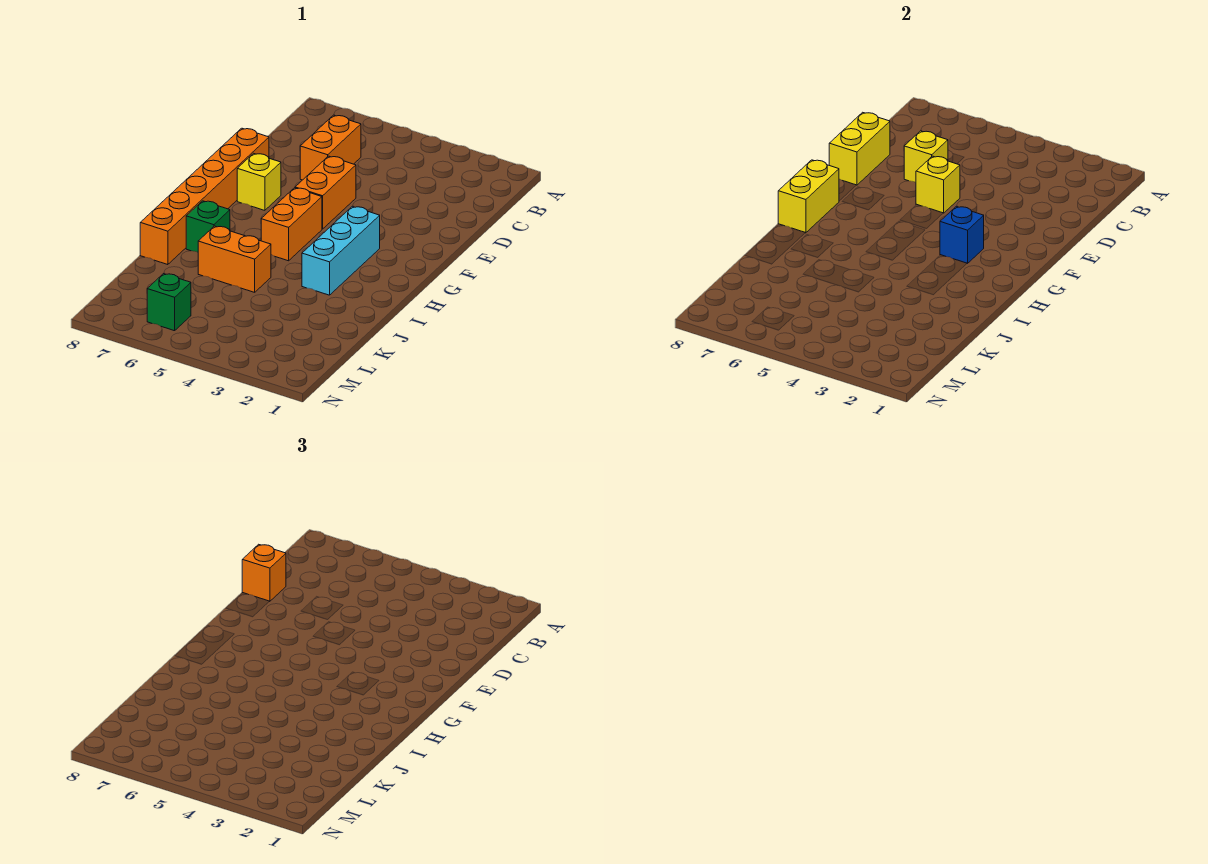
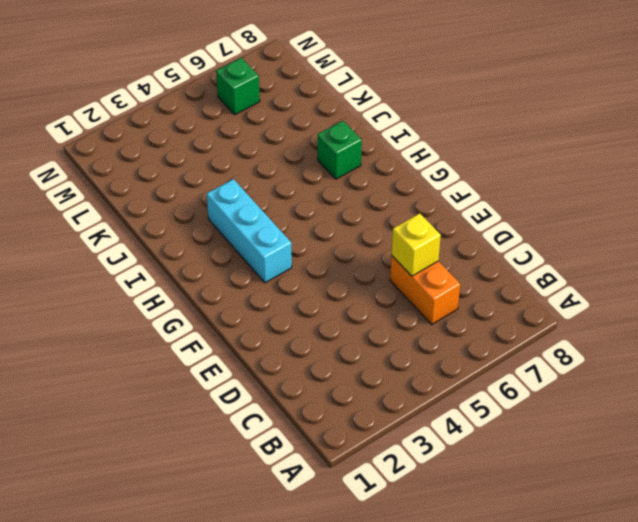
none -> orange 1x2 brick [295,156,356,229]
none -> orange 1x6 brick [140,128,269,265]
none -> yellow 1x1 brick [237,153,281,210]

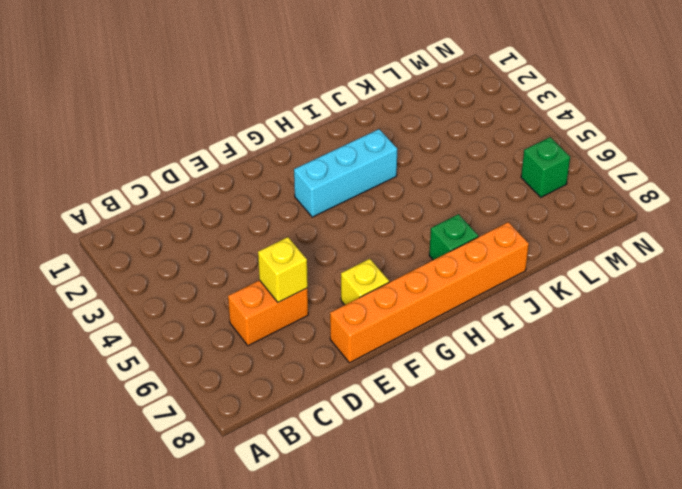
none -> orange 1x2 brick [295,156,356,229]
none -> orange 1x2 brick [261,188,322,261]
none -> orange 1x2 brick [198,226,271,292]

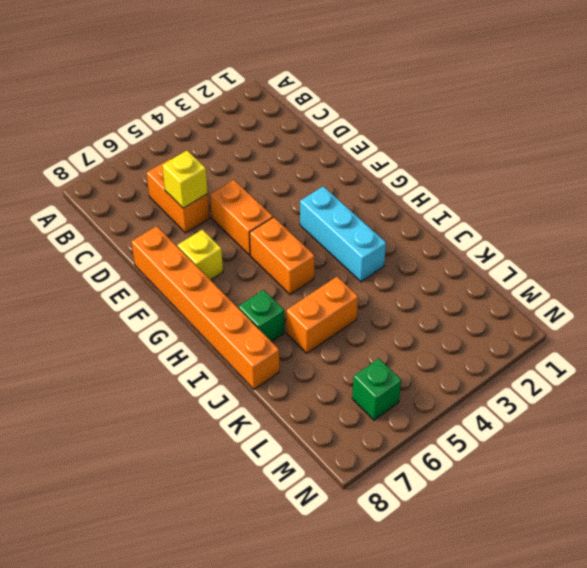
none -> yellow 1x2 brick [829,112,890,185]
none -> yellow 1x1 brick [916,156,960,213]
none -> blue 1x1 brick [940,206,984,264]

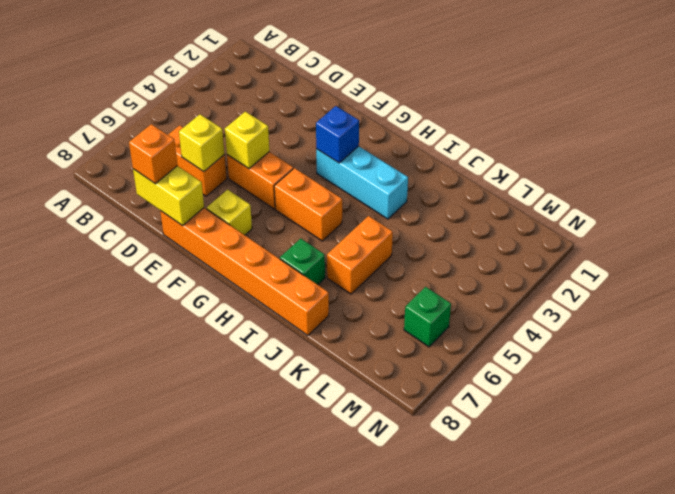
none -> yellow 1x2 brick [778,160,839,233]

